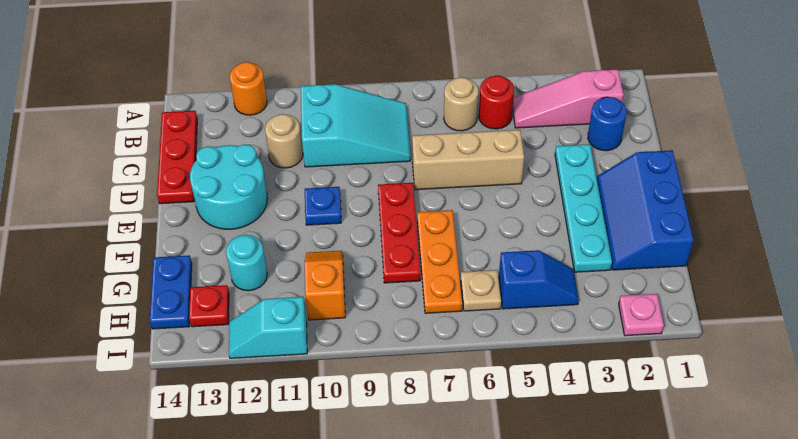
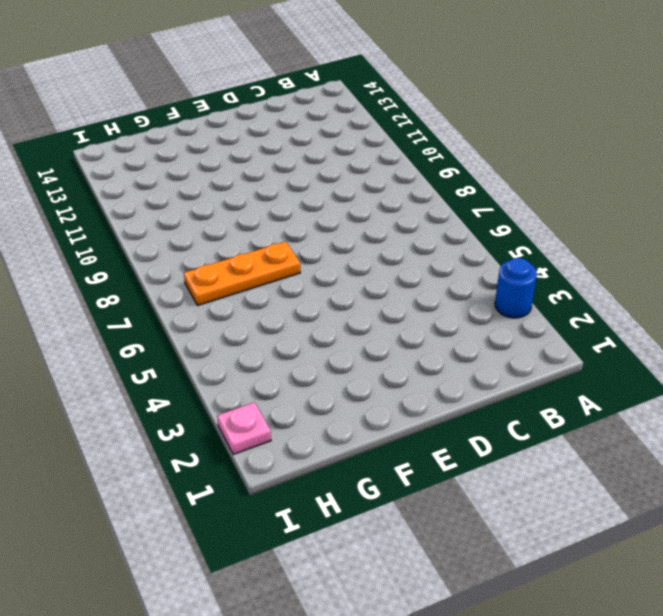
blue 1x1 round brick [495,258,537,318] -> blue 1x1 round brick moved to [588,97,627,151]
none -> orange 1x1 round brick [230,62,267,115]
none -> pink 1x3 slope [512,69,624,128]
none -> red 1x1 round brick [479,76,514,129]

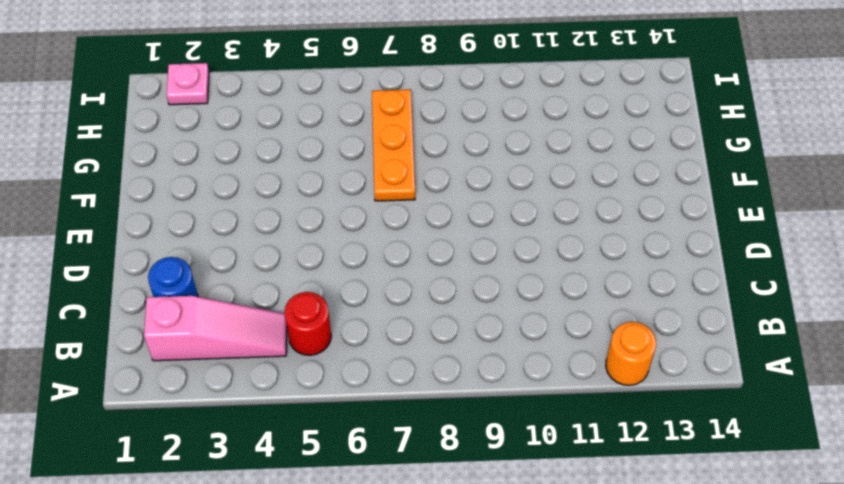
none -> tan 1x1 round brick [444,77,478,131]
none -> cyan 2x3 slope [301,84,411,167]
none -> red 1x3 plate [157,111,197,204]

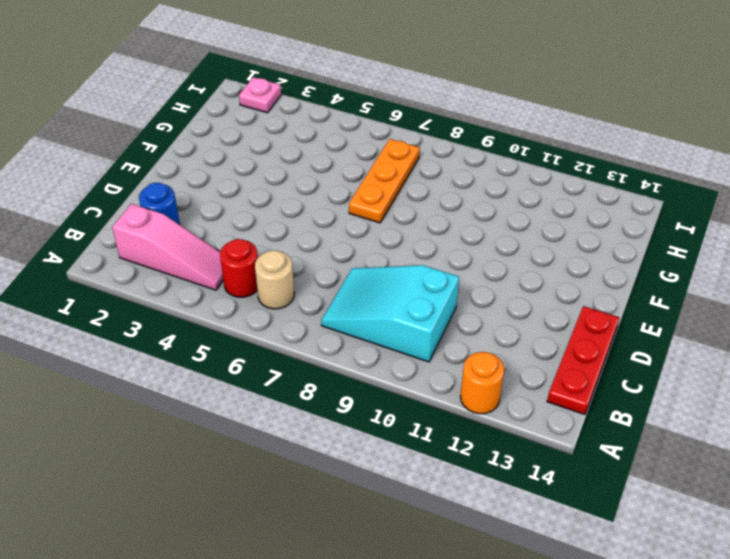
none -> tan 1x1 round brick [265,114,303,168]
none -> cyan 1x4 plate [555,144,612,272]
none -> tan 1x3 brick [412,130,524,190]

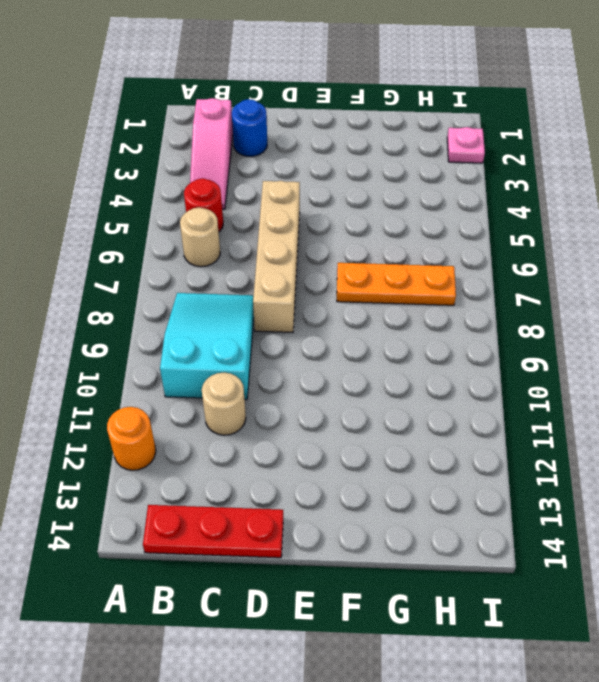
tan 1x4 brick [253,181,300,332] -> tan 1x3 brick [412,130,524,190]
none -> cyan 1x4 plate [555,144,612,272]
none -> cyan 2x2 round brick [190,145,267,229]
none -> blue 2x3 slope [597,150,694,270]

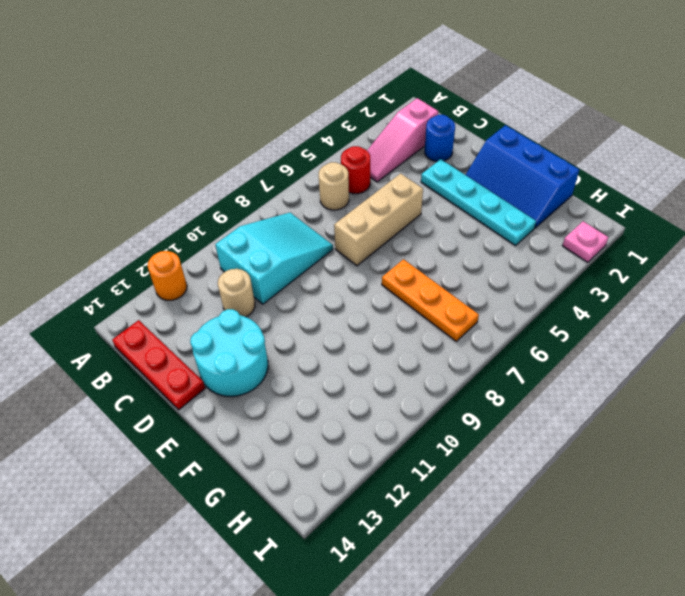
none -> red 1x3 plate [378,183,420,283]
none -> blue 1x1 plate [305,187,341,225]
none -> orange 1x2 slope [305,251,345,320]

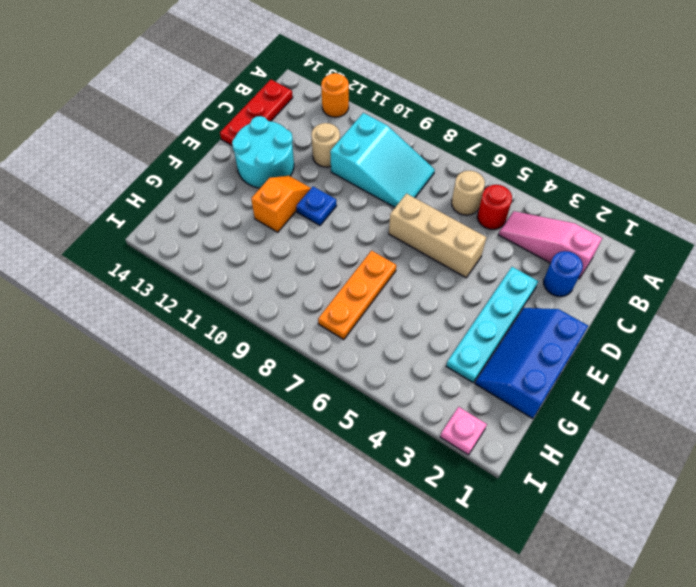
orange 1x2 slope [251,176,311,232] -> orange 1x2 slope moved to [305,251,345,320]
none -> red 1x3 plate [378,183,420,283]
none -> cyan 1x1 round brick [226,235,267,291]
none -> blue 1x2 plate [150,255,192,329]

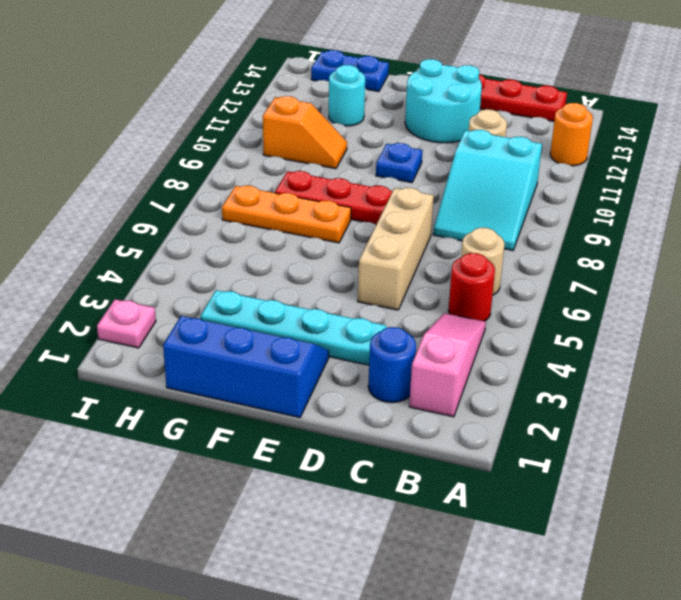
none -> blue 1x2 slope [499,250,579,309]
none -> tan 1x1 plate [461,270,501,311]
none -> red 1x1 plate [189,285,229,327]

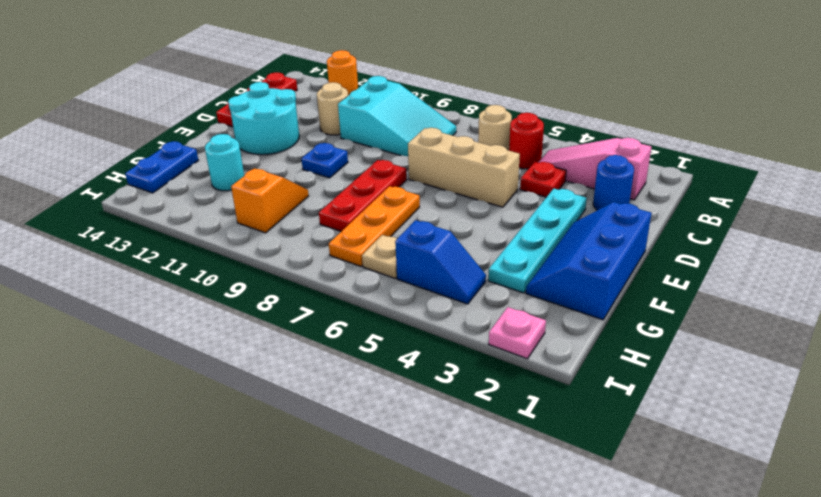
red 1x1 plate [520,162,566,197] -> red 1x1 plate moved to [189,285,229,327]
none -> cyan 1x2 slope [229,297,307,358]

